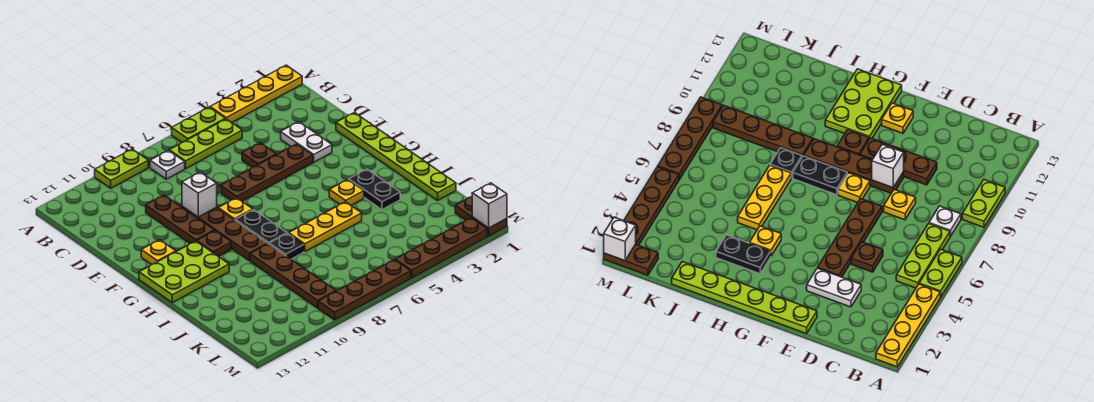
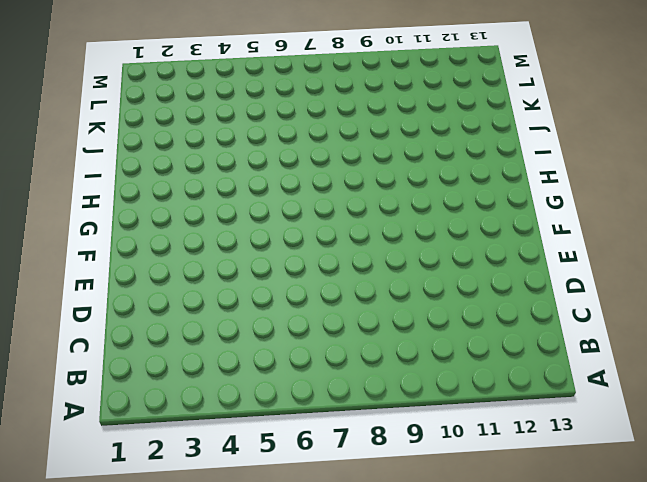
none -> yellow 1x4 plate [210,65,302,123]
none -> lime 1x2 plate [172,107,225,142]
none -> lime 1x2 plate [95,149,148,188]

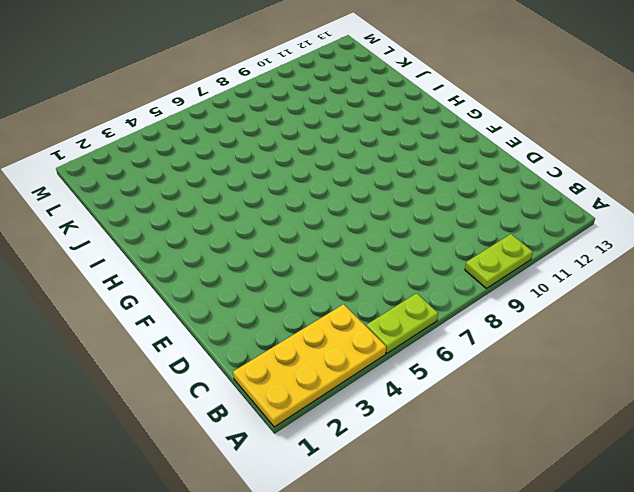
yellow 2x4 plate [233,304,386,427] -> yellow 1x4 plate [210,65,302,123]
none -> lime 1x3 plate [169,119,242,169]
none -> white 1x1 plate [150,150,185,179]
none -> white 1x2 plate [281,122,332,162]

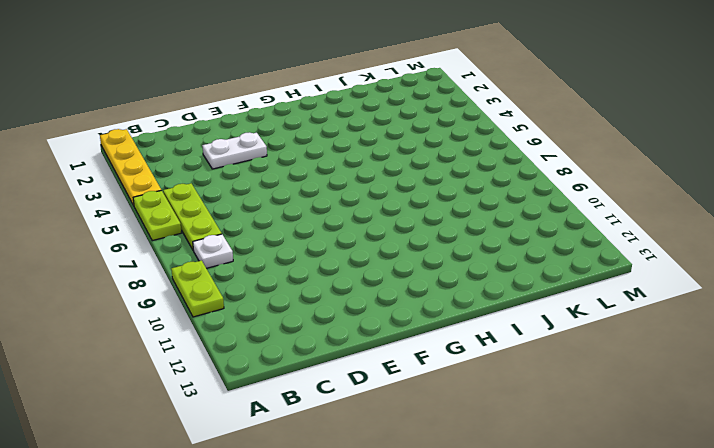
none -> brown 1x1 plate [242,143,277,167]
none -> yellow 1x1 plate [884,189,916,220]
none -> brown 1x3 plate [146,195,214,243]

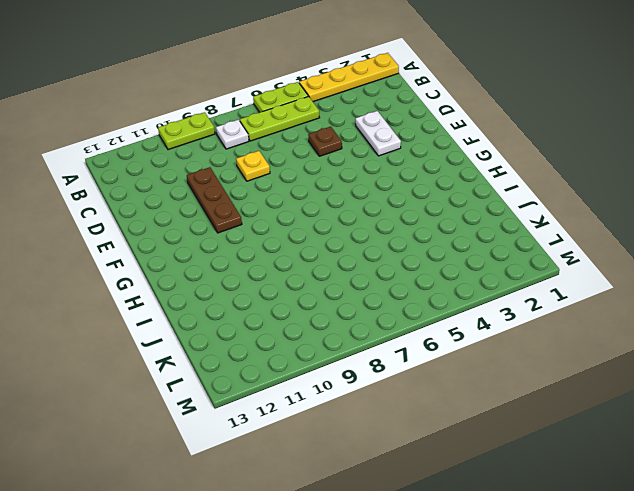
none -> lime 1x6 plate [336,113,456,200]
none -> brown 1x4 plate [221,144,313,201]
none -> brown 1x4 plate [182,206,268,261]

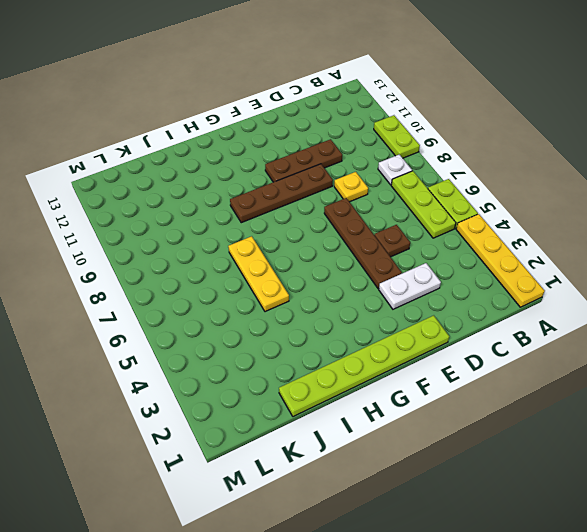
none -> yellow 1x1 plate [218,198,253,220]
none -> yellow 1x1 plate [141,240,176,265]
none -> black 1x2 plate [235,210,287,244]

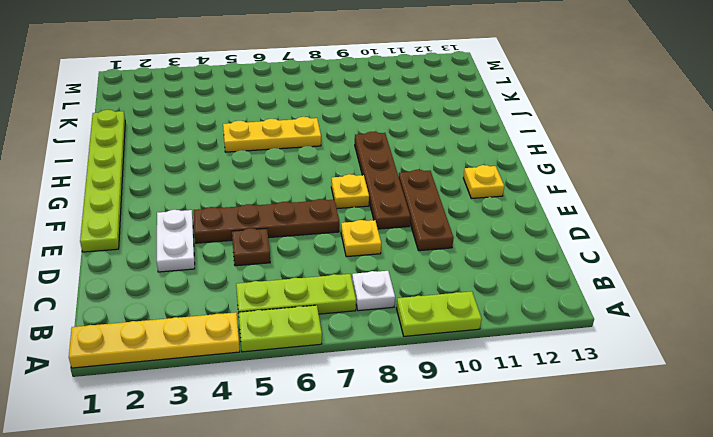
none -> black 1x2 plate [235,210,287,244]
none -> brown 1x1 plate [197,231,231,257]
none -> lime 2x3 plate [139,241,229,303]

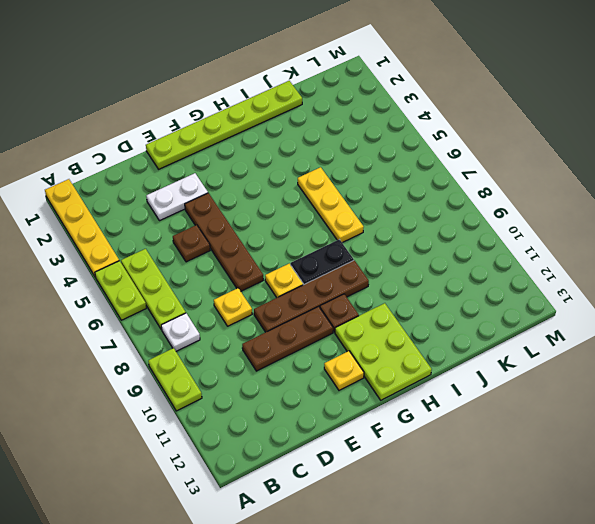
none -> black 1x2 plate [349,169,400,210]
none -> yellow 1x1 plate [329,180,364,205]
none -> black 1x1 plate [269,233,304,259]

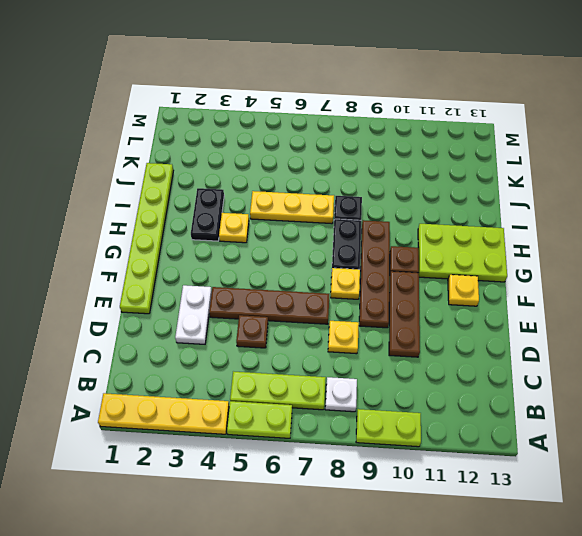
none -> brown 1x4 plate [250,244,336,308]
none -> brown 1x2 plate [455,197,507,236]
none -> brown 1x4 plate [395,218,488,278]

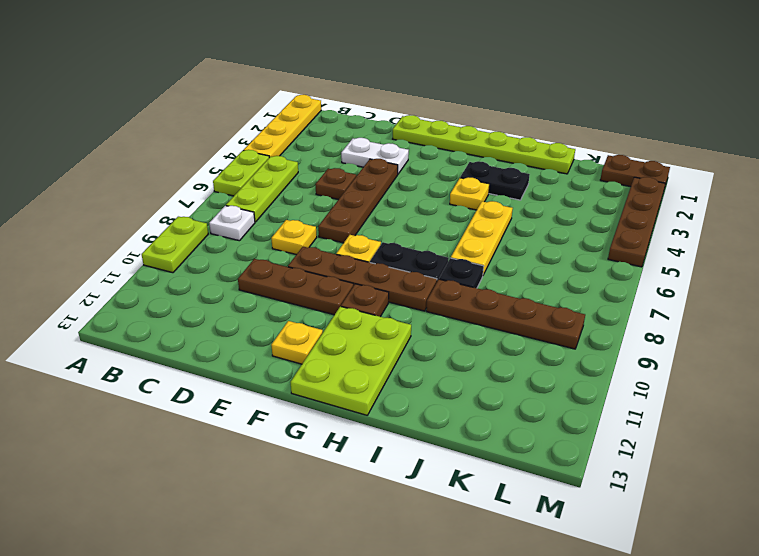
none -> brown 1x4 plate [318,260,411,320]
none -> white 1x1 brick [182,172,217,217]
none -> white 1x1 brick [472,183,507,228]

